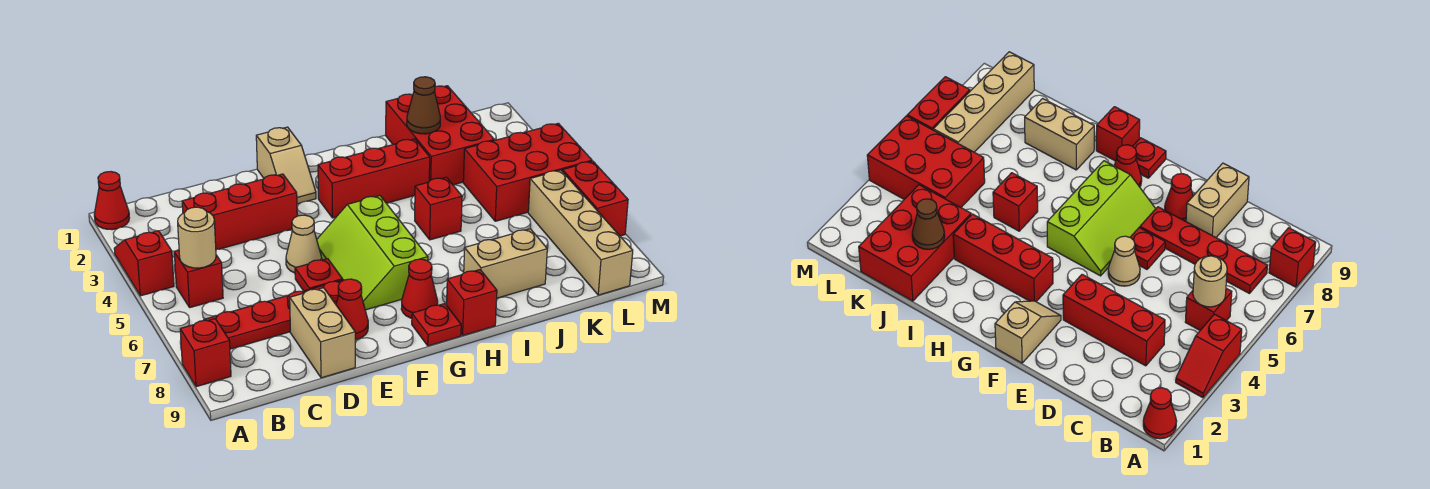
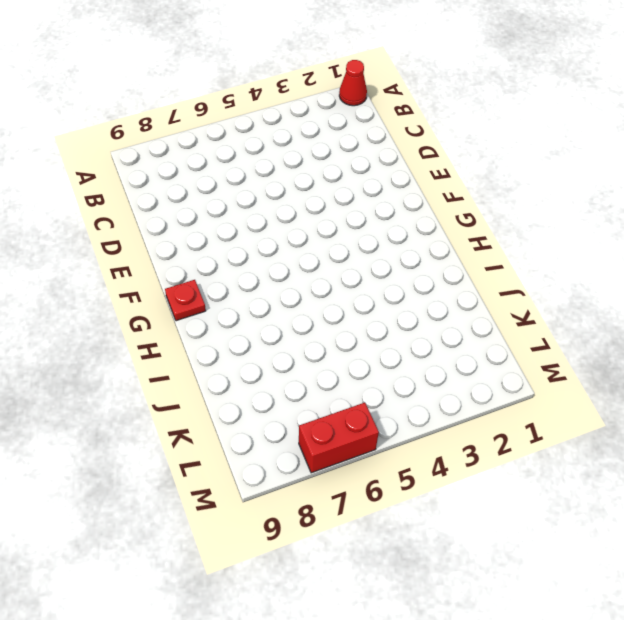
none -> red 1x2 slope [114,231,174,296]
none -> red 1x1 brick [180,319,231,387]
none -> red 1x1 brick [174,251,223,308]

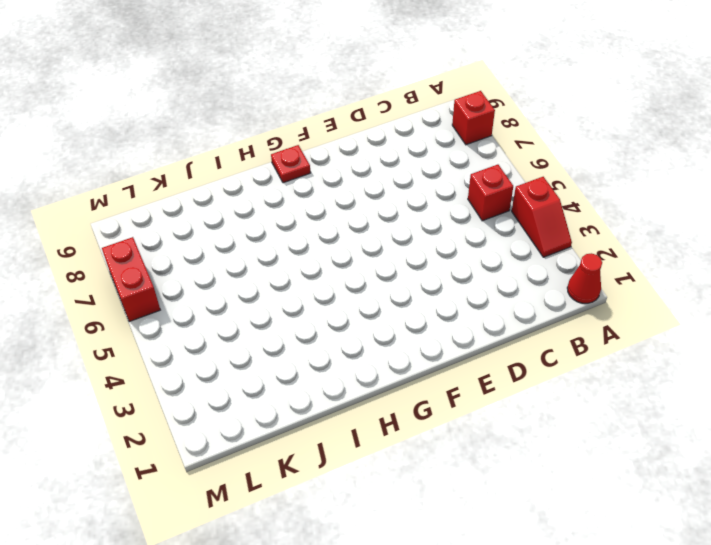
none -> red 1x4 plate [204,280,344,349]
none -> red 1x3 brick [182,174,297,250]
none -> tan 1x2 brick [290,288,355,378]

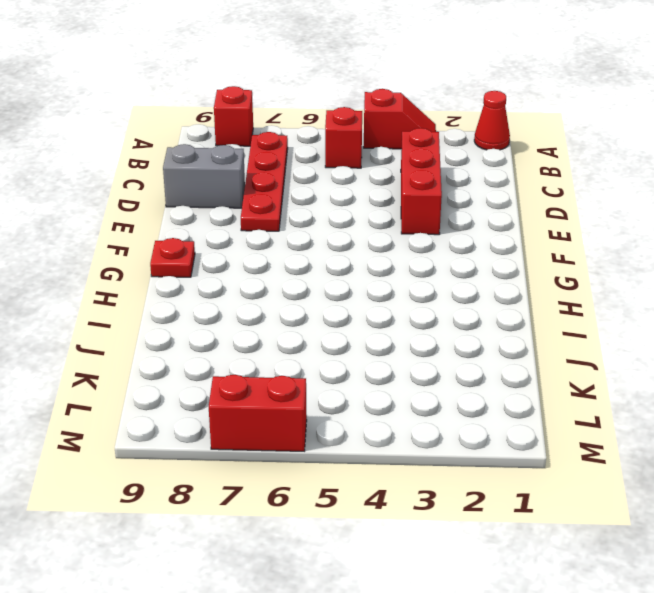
grey 1x2 brick [163,144,245,208] -> tan 1x2 brick [290,288,355,378]
none -> tan 1x1 cone [286,215,321,273]
none -> red 1x1 plate [295,259,343,291]
none -> red 1x1 cone [336,279,368,340]

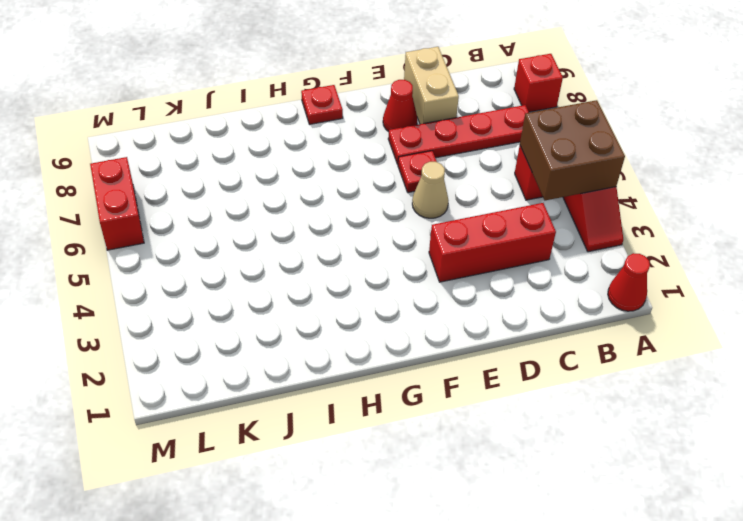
brown 2x2 brick [520,100,625,200] -> tan 1x1 round brick [178,207,216,268]
none -> tan 1x2 slope [256,127,316,204]
none -> lime 2x3 slope [317,196,428,310]
none -> red 1x3 brick [318,139,430,218]

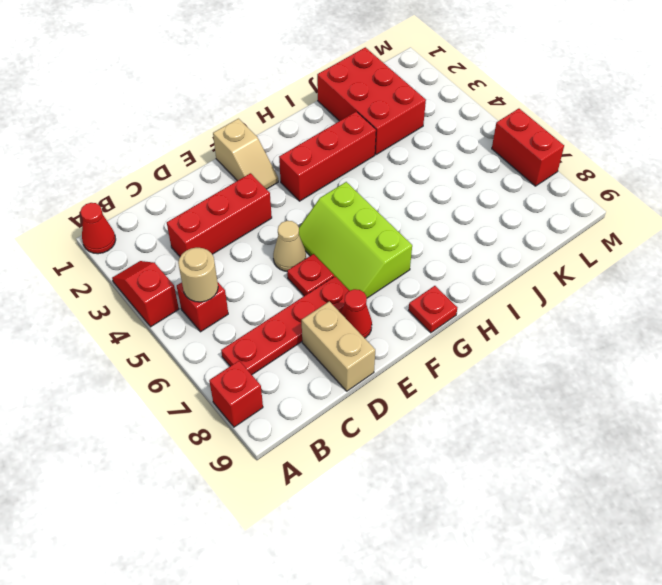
none -> red 1x1 cone [401,259,438,318]
none -> red 1x1 brick [447,270,497,335]
none -> red 1x1 brick [415,177,462,240]

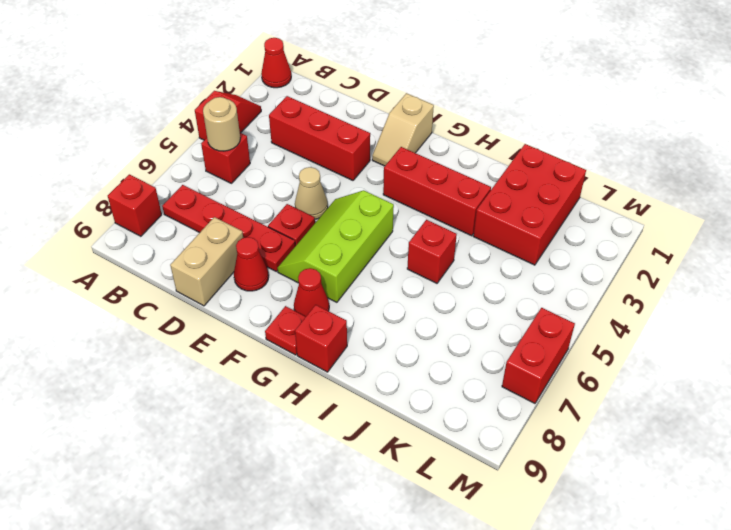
none -> tan 1x2 brick [464,229,547,298]
none -> red 2x3 brick [463,123,592,221]
none -> tan 1x4 brick [528,170,633,295]

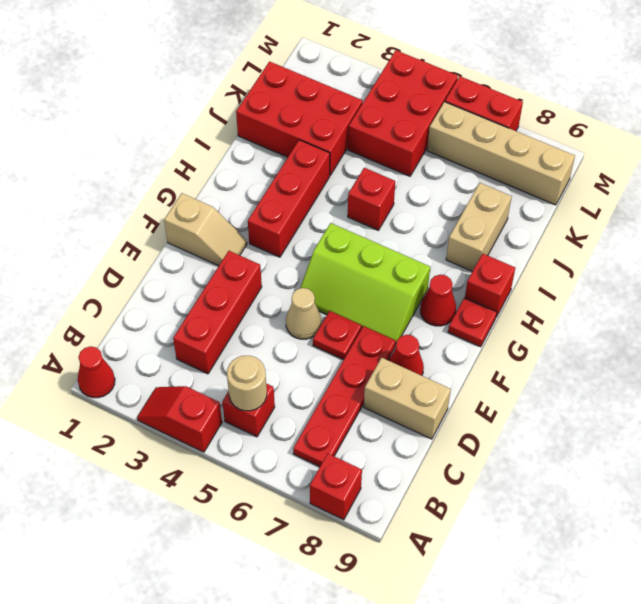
none -> brown 1x1 cone [407,77,440,134]

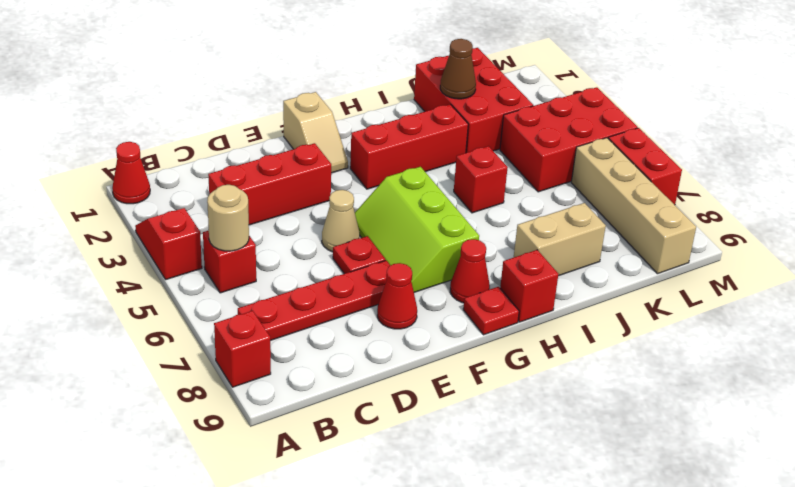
none -> tan 1x2 brick [290,288,355,378]

